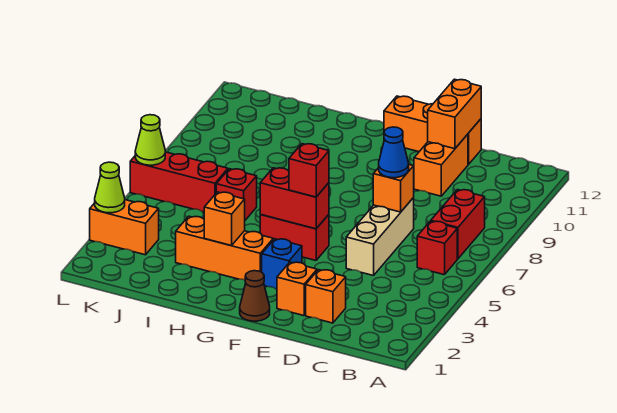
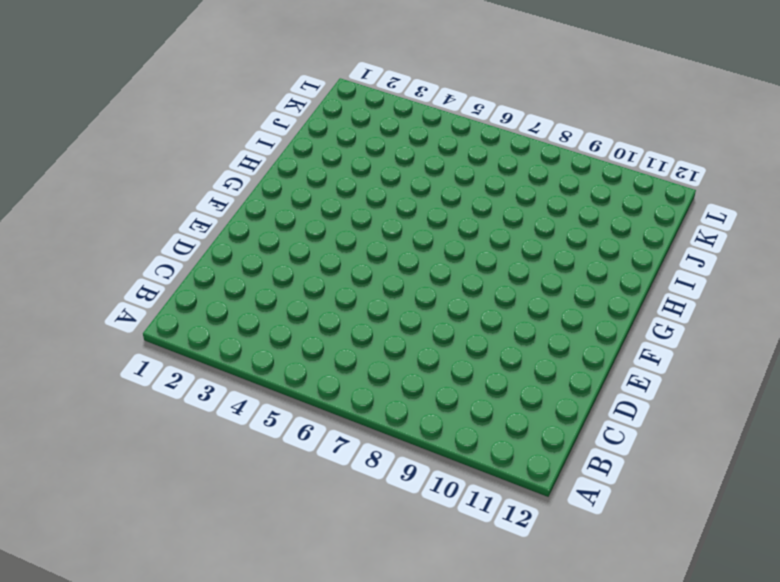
none -> red 1x1 brick [417,221,457,275]
none -> red 1x2 brick [431,190,485,259]
none -> orange 1x1 brick [306,270,346,323]

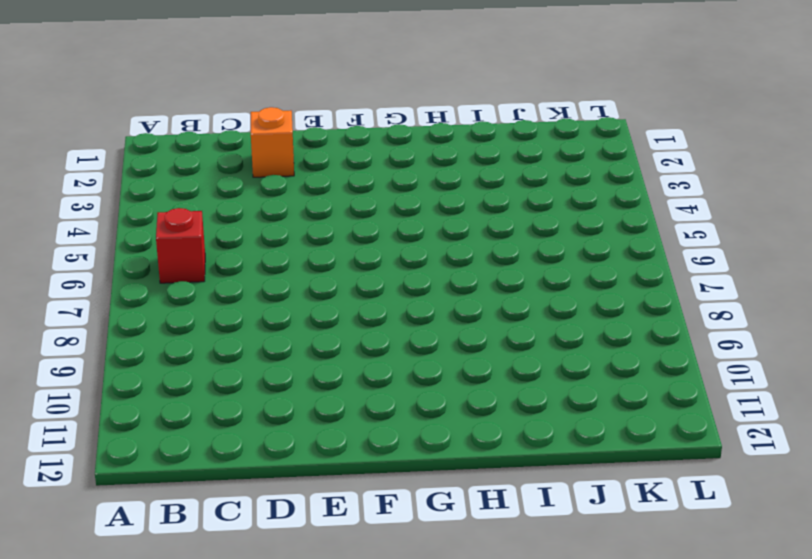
none -> red 1x2 brick [431,190,485,259]
none -> tan 1x3 brick [346,198,414,276]
none -> orange 1x2 brick [414,134,468,196]

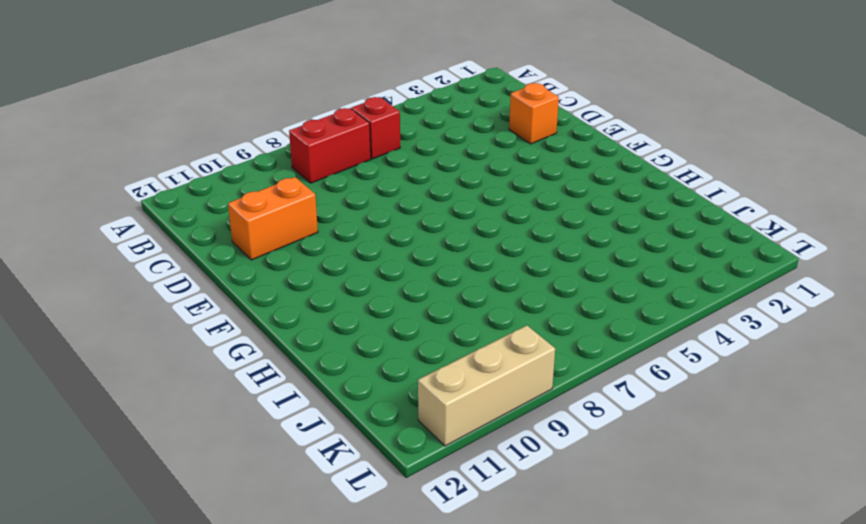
tan 1x3 brick [418,326,555,446] -> tan 1x3 brick moved to [346,198,414,276]
none -> orange 1x3 brick [384,96,481,165]
none -> orange 1x1 brick [277,262,317,316]
none -> brown 1x1 cone [240,271,270,321]

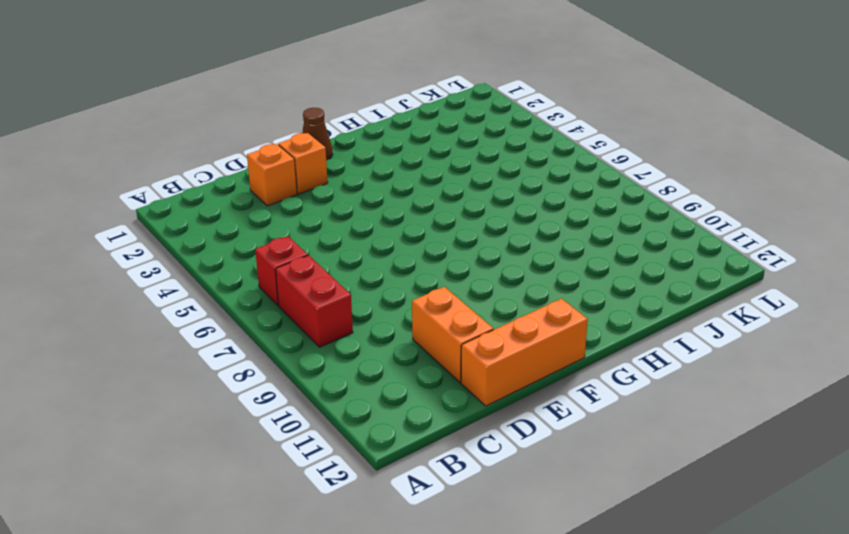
none -> tan 1x3 brick [346,198,414,276]
none -> blue 1x1 brick [262,239,302,289]
none -> red 1x2 brick [260,215,329,260]

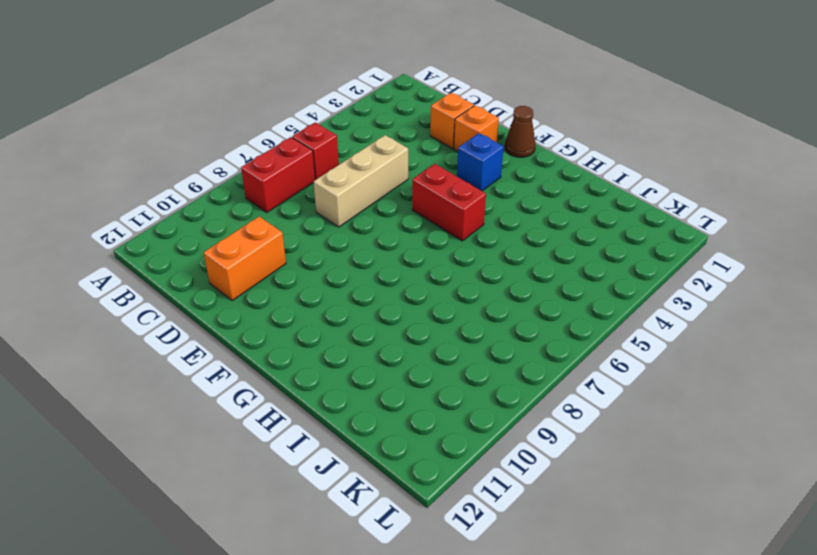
none -> orange 1x3 brick [384,96,481,165]
none -> orange 1x3 brick [176,216,273,280]
none -> red 1x1 brick [216,169,257,220]

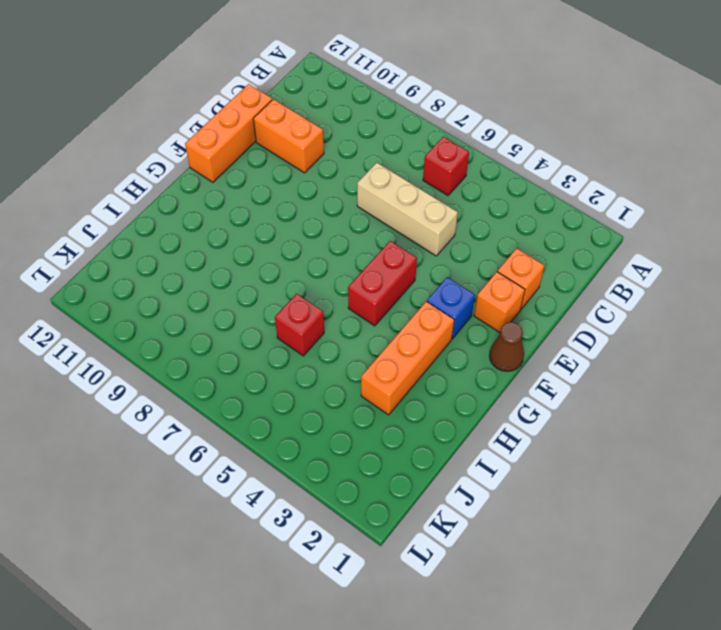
none -> red 1x2 brick [431,190,485,259]
none -> red 1x3 brick [130,152,228,212]
none -> orange 1x2 brick [90,200,159,255]

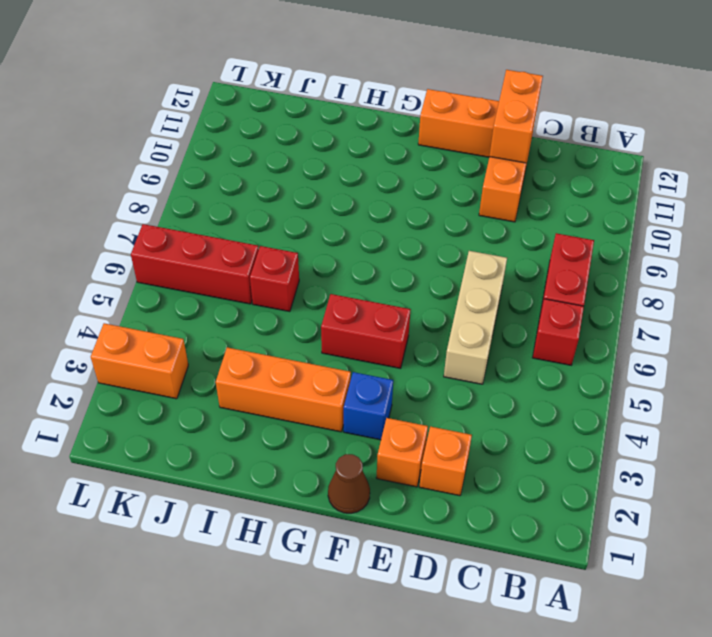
none -> orange 1x1 brick [373,164,414,212]
none -> red 1x2 brick [260,168,329,229]
none -> orange 1x1 brick [204,192,245,245]

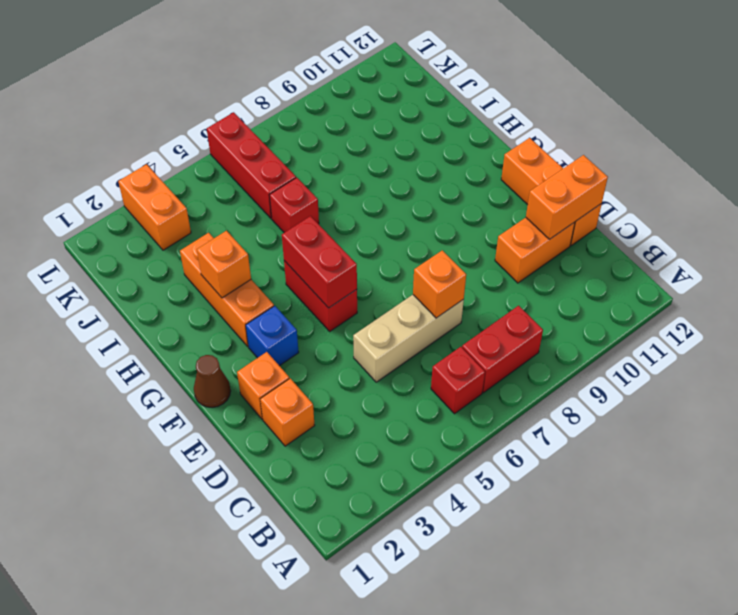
none -> lime 1x1 cone [95,162,125,213]
none -> lime 1x1 cone [135,115,165,165]
none -> blue 1x1 cone [379,127,409,178]

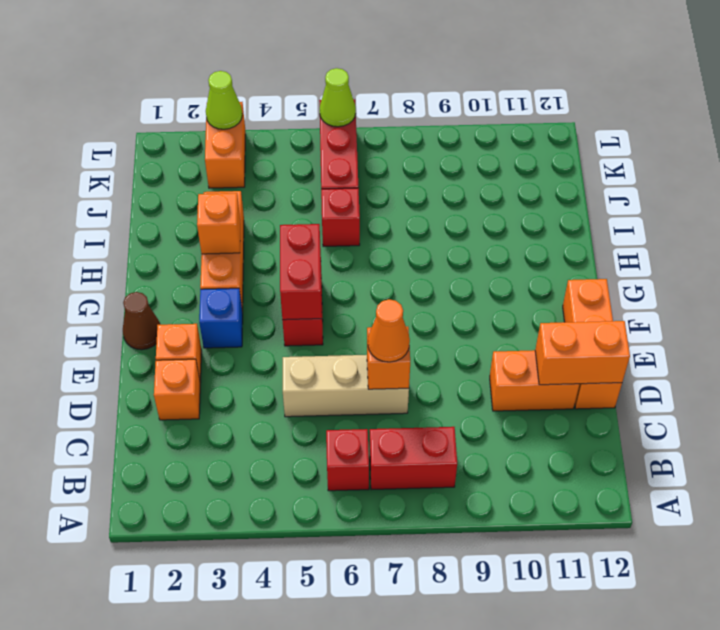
orange 1x1 cone [368,299,410,362] -> blue 1x1 cone [379,127,409,178]
none -> red 1x1 brick [289,144,329,197]

